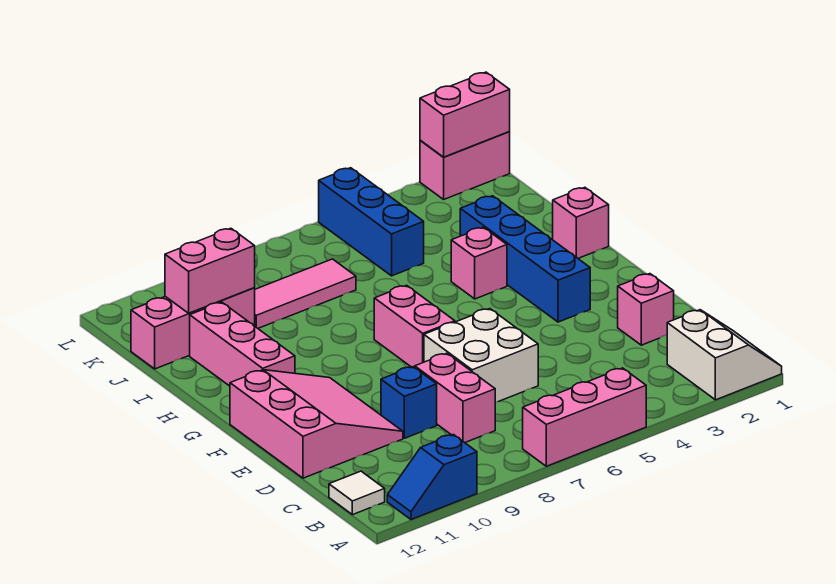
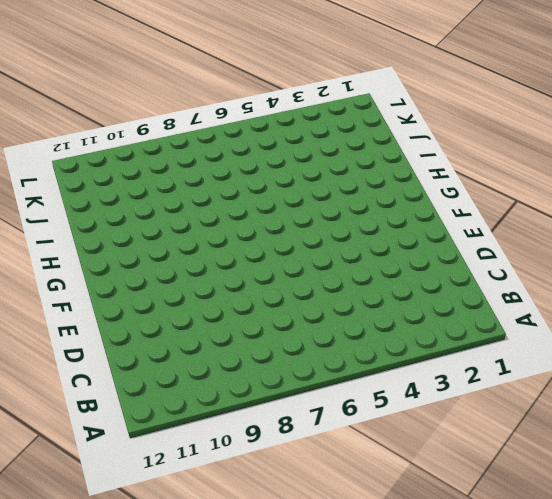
none -> white 2x2 slope [667,310,782,400]
none -> pink 1x3 brick [523,368,646,466]
none -> blue 1x2 slope [387,435,477,520]

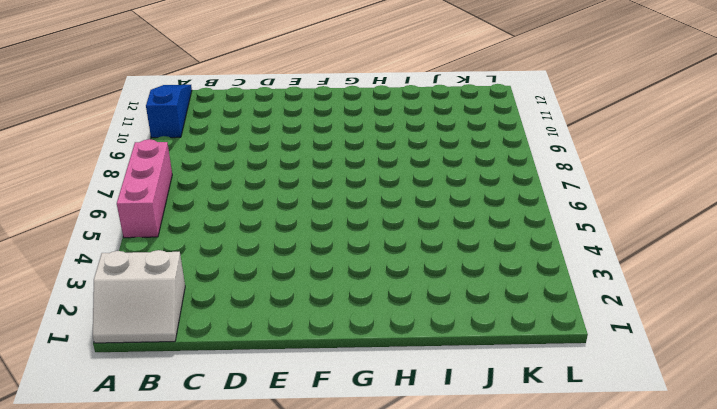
blue 1x3 slope [146,85,192,138] -> blue 1x2 slope [387,435,477,520]
none -> white 1x1 tile [329,471,385,515]
none -> pink 1x2 brick [415,353,495,443]
none -> pink 1x1 brick [618,274,674,345]

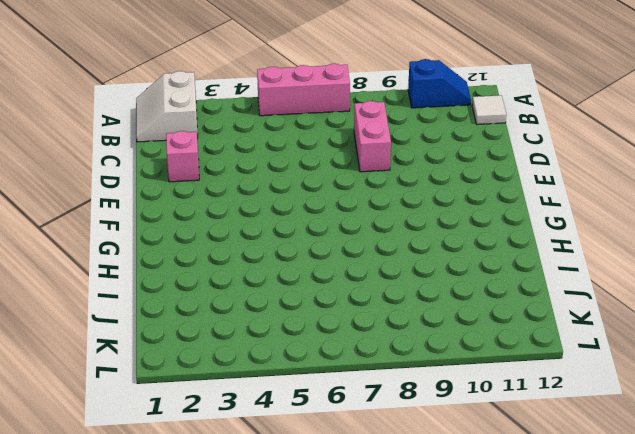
none -> white 2x2 brick [424,309,538,402]
none -> blue 1x1 brick [381,367,437,438]
none -> pink 3x3 slope [230,370,403,478]

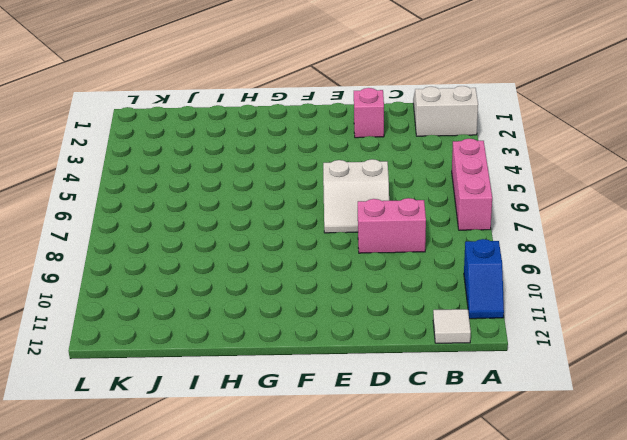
white 2x2 slope [323,159,389,233] -> white 2x2 brick [424,309,538,402]
none -> blue 1x1 brick [381,367,437,438]
none -> pink 3x3 slope [230,370,403,478]
none -> blue 1x4 brick [460,196,590,322]

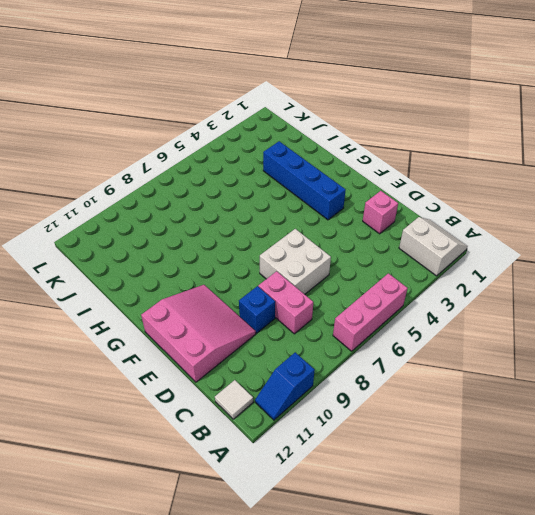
none -> pink 1x2 brick [374,285,455,367]
none -> pink 1x3 brick [190,302,295,386]
none -> pink 1x1 brick [553,187,609,258]

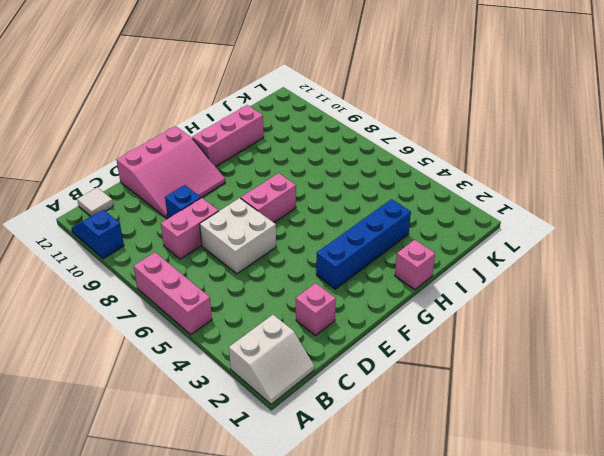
none -> pink 1x1 brick [451,227,507,299]
none -> blue 1x3 brick [319,168,424,276]
none -> pink 1x3 tile [255,259,356,328]

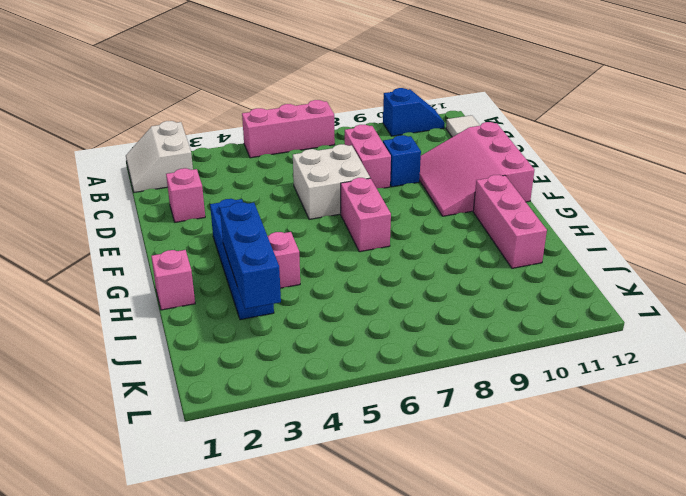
blue 1x3 brick [220,202,281,309] -> blue 1x3 brick moved to [319,168,424,276]
none -> pink 1x3 tile [255,259,356,328]
none -> pink 1x3 brick [131,288,255,369]
none -> pink 1x2 brick [420,132,510,199]

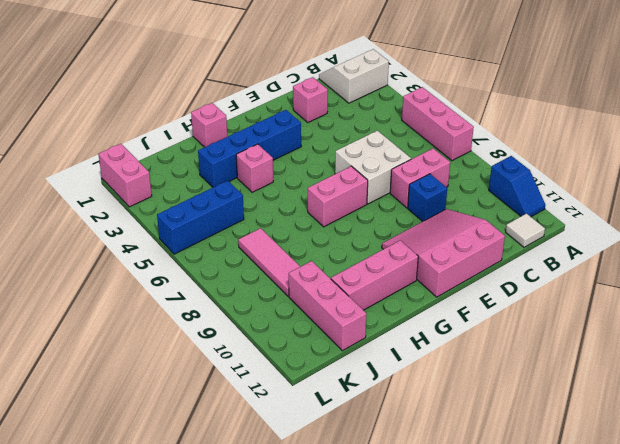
none -> pink 1x2 brick [165,228,255,313]
none -> pink 1x2 brick [420,72,510,157]

